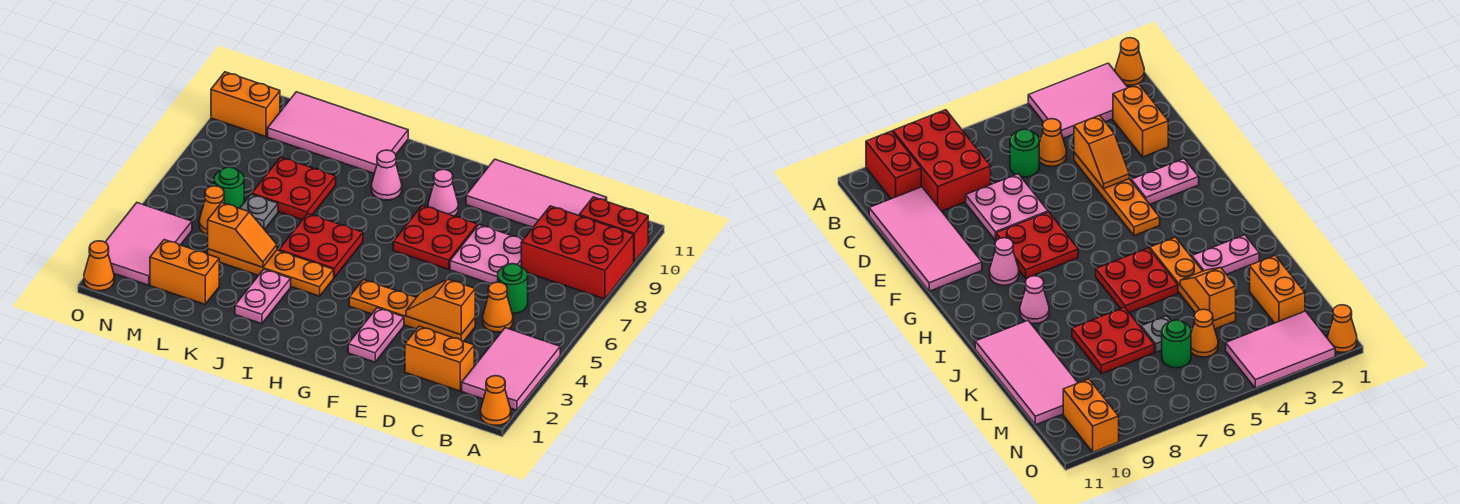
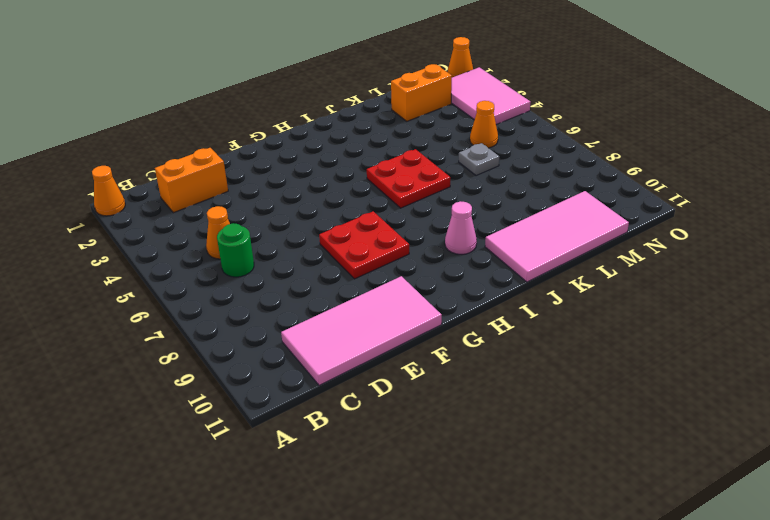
none -> pink 2x3 tile [462,328,560,410]
none -> red 2x3 brick [521,206,634,299]
none -> red 1x2 brick [579,197,649,262]

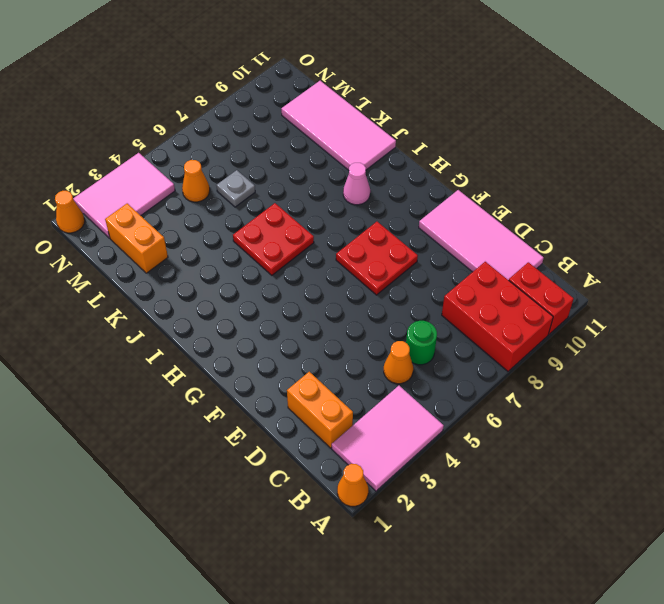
none -> orange 1x4 plate [349,280,475,341]
none -> pink 2x2 plate [450,225,523,284]
none -> pink 1x2 plate [348,308,404,362]

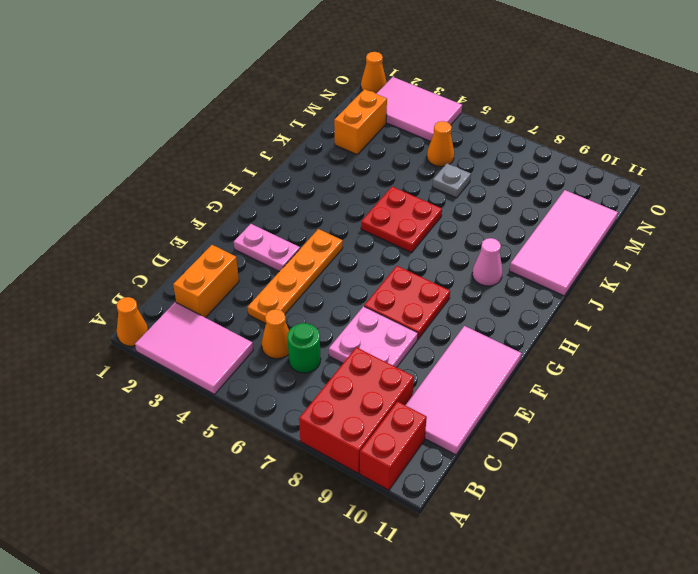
none -> pink 1x1 cone [428,169,458,216]
none -> orange 1x4 plate [208,249,334,296]
none -> pink 1x2 plate [235,269,291,324]

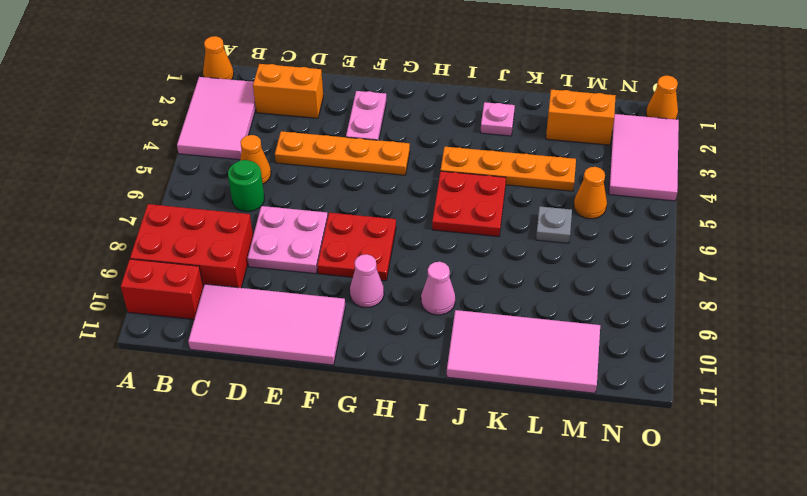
pink 1x1 plate [481,102,515,136] -> pink 1x2 plate [235,269,291,324]
none -> red 2x2 plate [252,157,336,220]
none -> green 1x1 round brick [214,167,244,208]
none -> orange 1x2 brick [211,72,280,137]

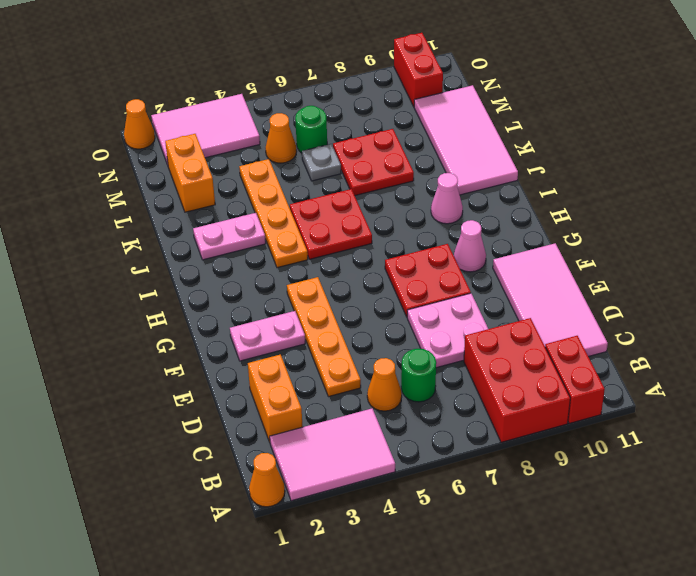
red 1x2 brick [394,33,443,106] -> orange 1x2 brick [211,72,280,137]
none -> orange 1x2 slope [406,279,475,335]
none -> orange 1x2 slope [208,203,277,267]

